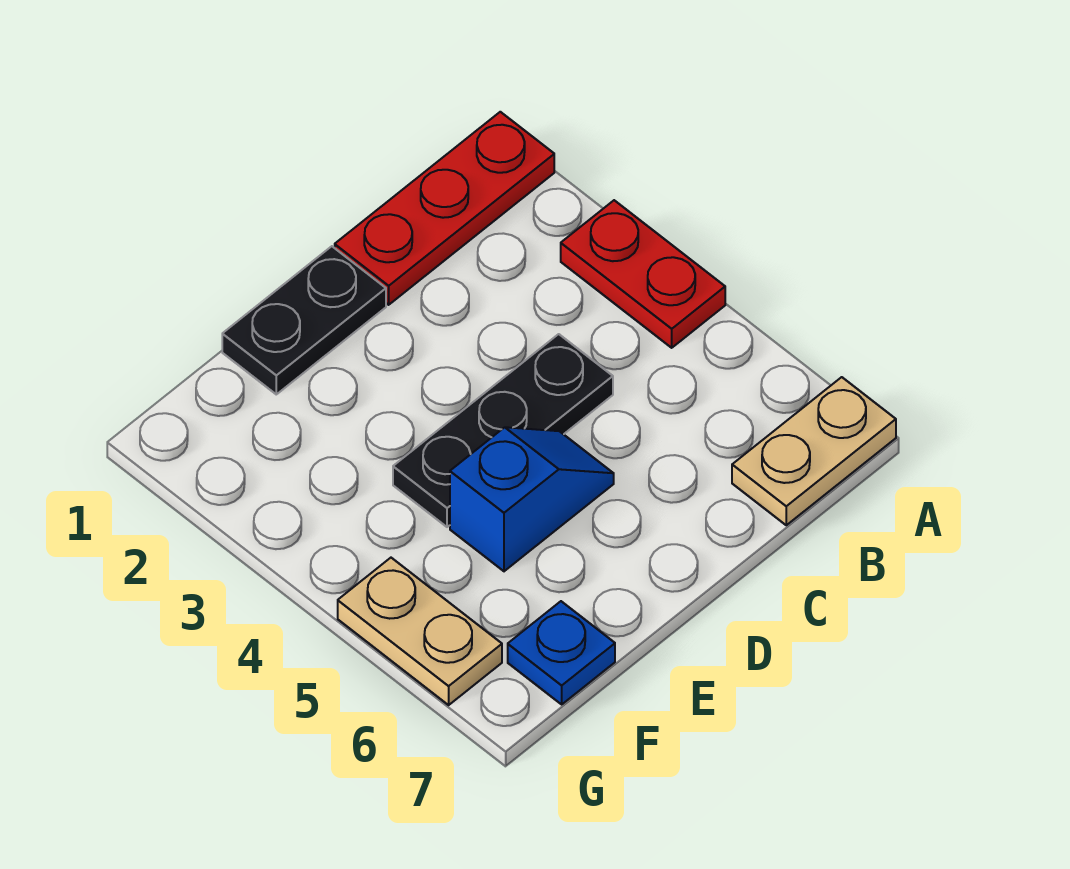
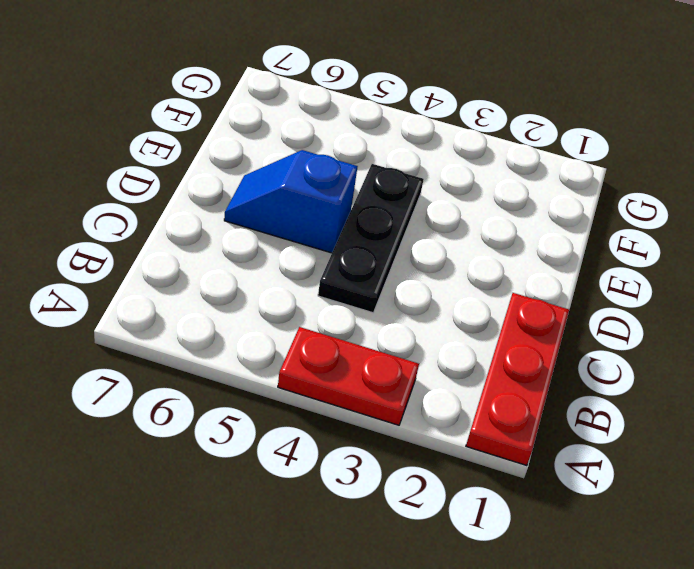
blue 1x2 slope [224,150,358,253] -> blue 1x2 slope turned to [450,427,614,571]
none -> tan 1x2 plate [732,377,896,525]
none -> black 1x2 plate [222,246,386,394]

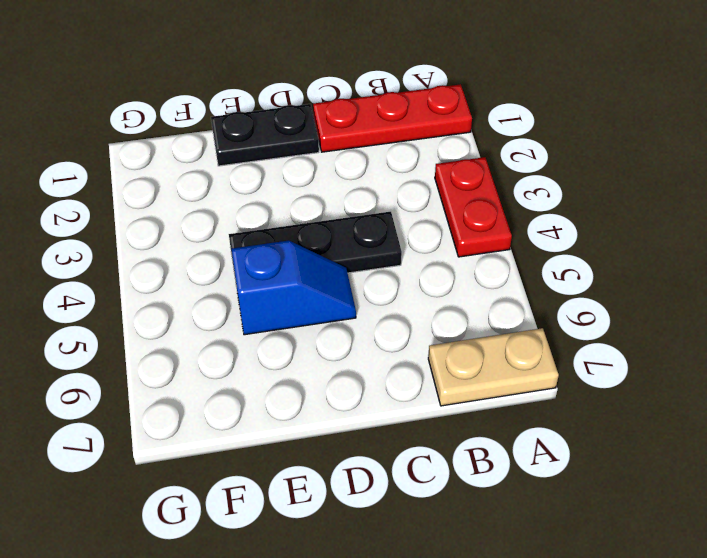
none -> blue 1x1 plate [508,601,615,704]
none -> tan 1x2 plate [338,558,502,705]

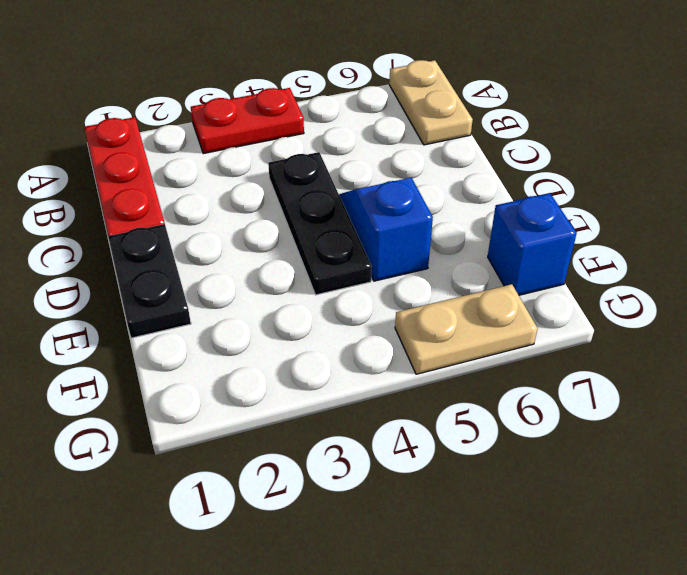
blue 1x1 brick [488,193,577,295] -> blue 1x1 plate [508,601,615,704]

